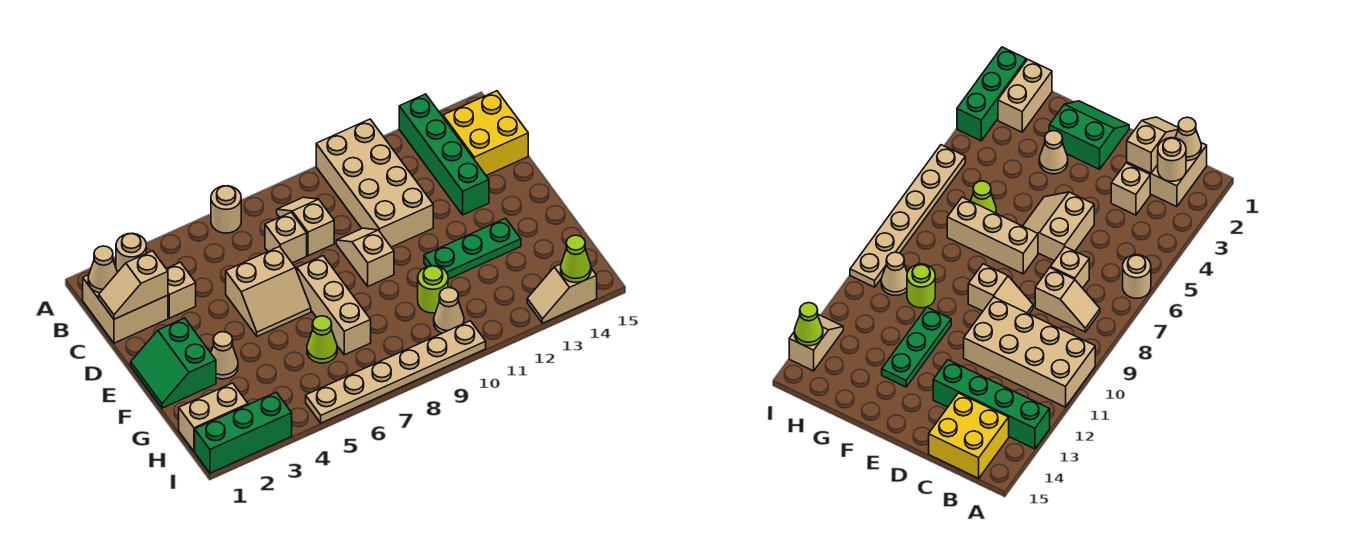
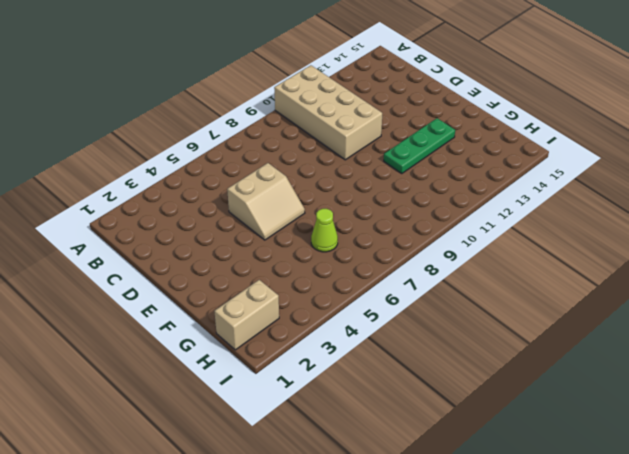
none -> tan 1x1 round brick [211,186,241,233]
none -> green 1x4 brick [399,94,489,215]
none -> tan 2x2 brick [83,263,168,343]

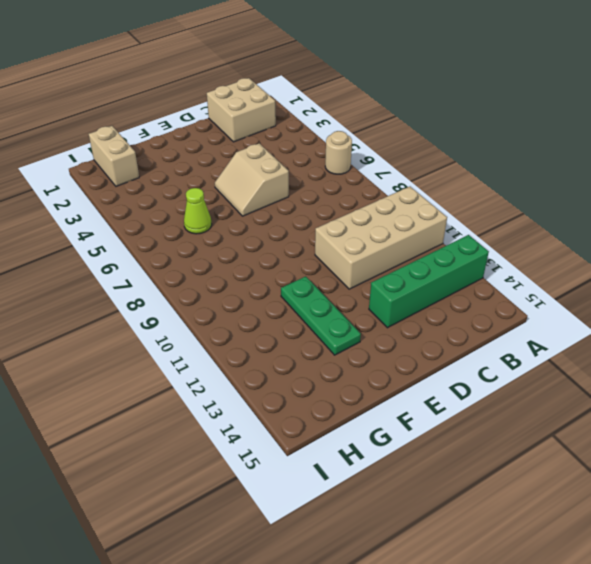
none -> tan 1x2 slope [277,197,334,256]
none -> yellow 2x2 brick [443,91,528,175]
none -> tan 1x1 brick [166,262,196,318]

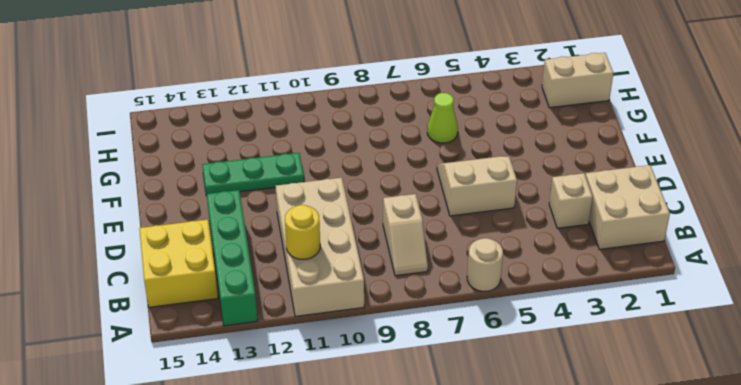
yellow 1x1 round brick [285,205,320,259] -> none
none -> tan 1x1 brick [265,212,307,263]
none -> tan 1x2 slope [336,228,394,286]
none -> green 2x2 slope [131,318,216,408]

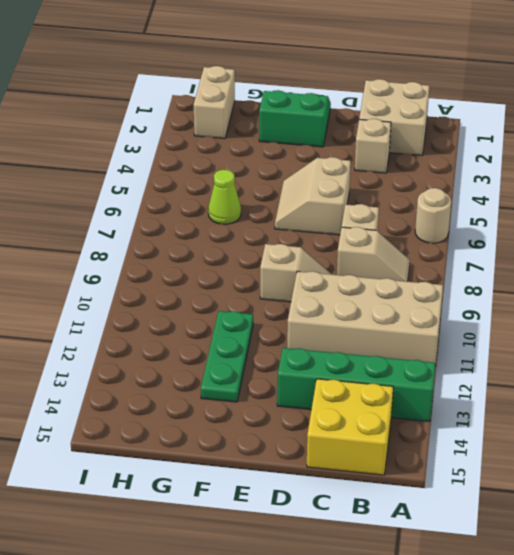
none -> tan 1x3 brick [297,256,371,355]
none -> tan 1x1 cone [211,332,238,379]
none -> lime 1x1 round brick [418,266,448,313]

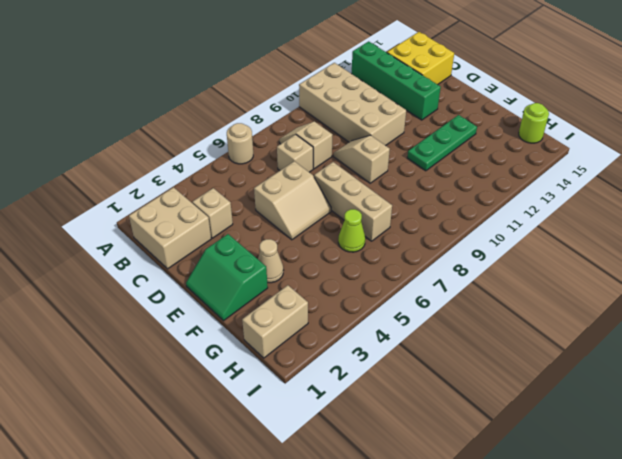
lime 1x1 round brick [519,103,549,143] -> lime 1x1 round brick moved to [418,266,448,313]
none -> tan 1x1 cone [434,288,464,333]
none -> green 1x3 brick [195,392,292,473]
none -> tan 1x6 plate [306,321,486,423]

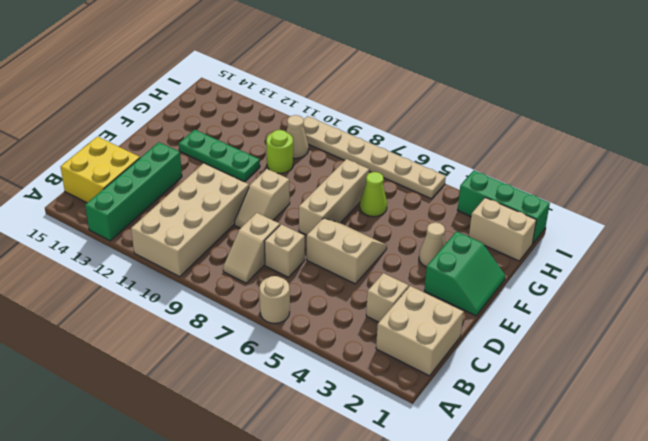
none -> tan 1x2 slope [527,264,597,323]
none -> tan 1x1 cone [88,246,118,293]
none -> tan 1x1 round brick [116,233,146,272]

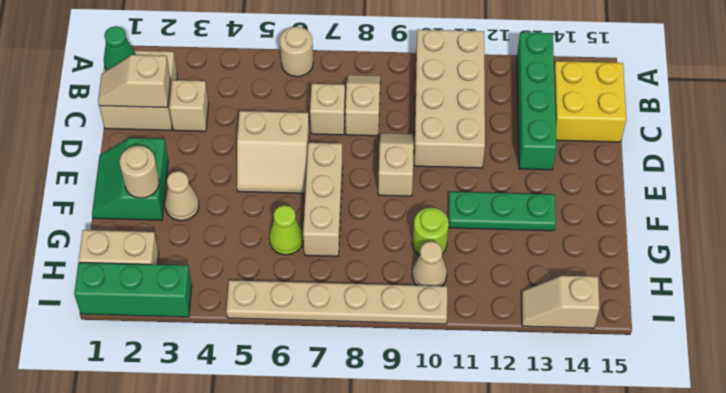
green 1x1 cone [104,26,136,71] -> tan 1x1 cone [88,246,118,293]
tan 1x1 round brick [120,146,159,198] -> tan 1x1 round brick moved to [116,233,146,272]
none -> lime 1x1 cone [561,235,591,283]

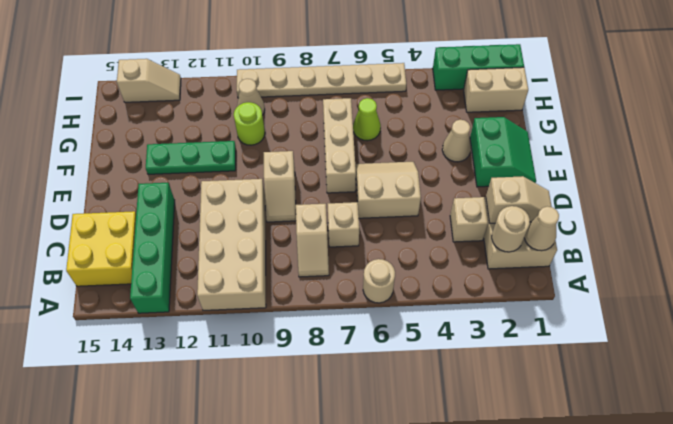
none -> lime 1x1 cone [561,235,591,283]

